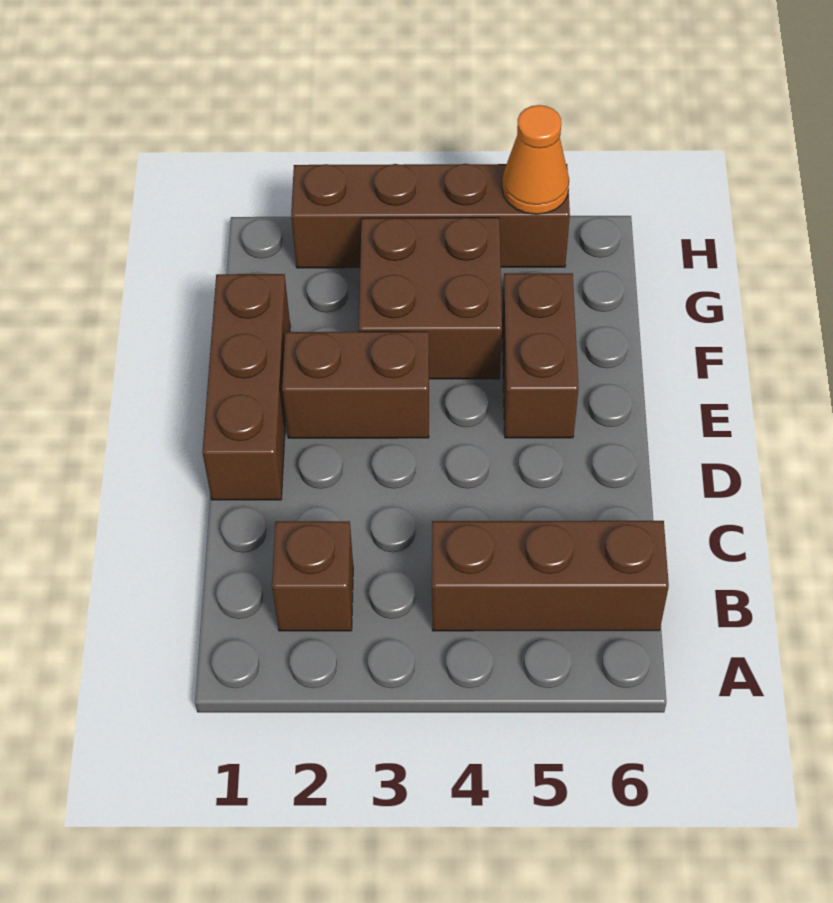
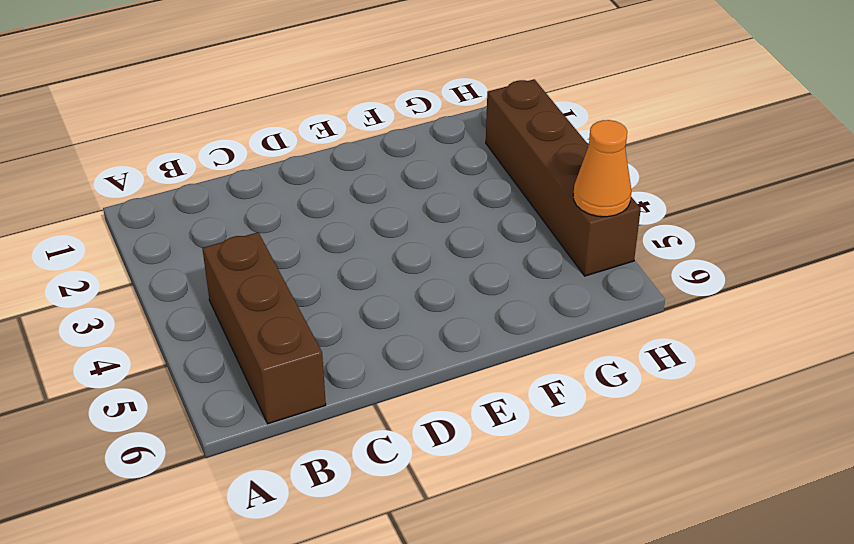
none -> brown 1x1 brick [272,521,353,631]
none -> brown 1x3 brick [202,274,290,500]

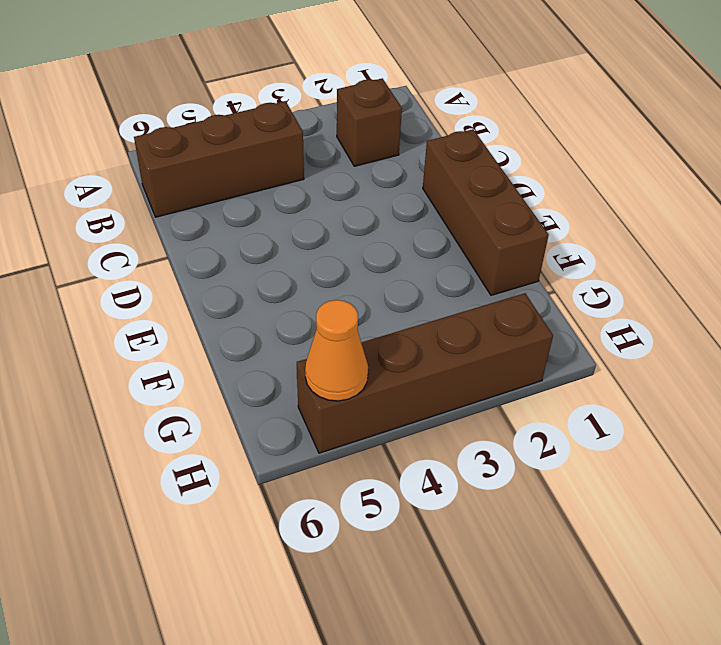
none -> brown 1x2 brick [282,332,429,438]
none -> brown 1x2 brick [502,273,579,438]

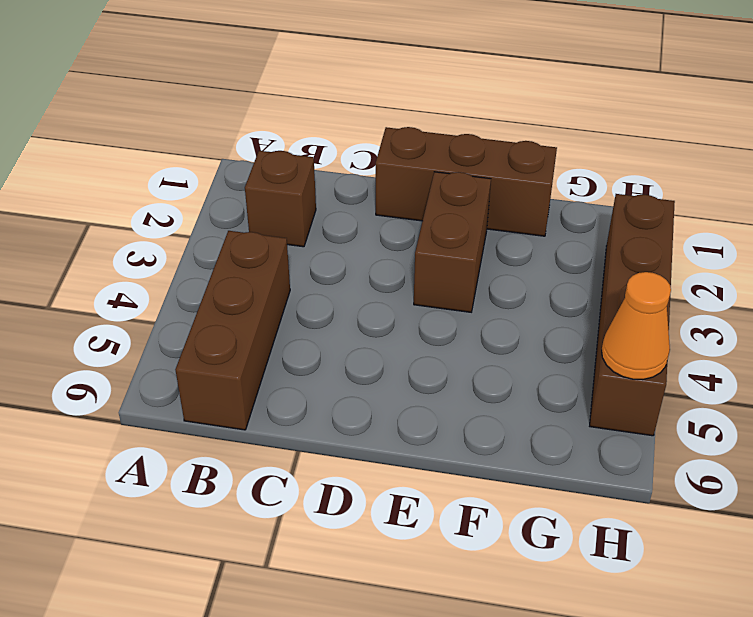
none -> brown 1x2 brick [502,273,579,438]
none -> brown 2x2 brick [359,218,502,379]

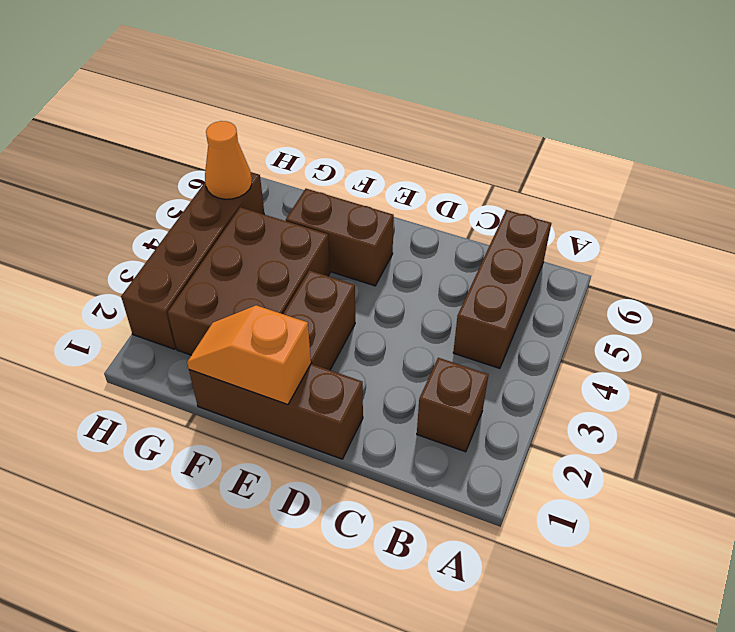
orange 1x2 slope [187,305,311,404] -> none
brown 2x3 brick [168,207,330,355] -> brown 2x2 brick [359,218,502,379]

